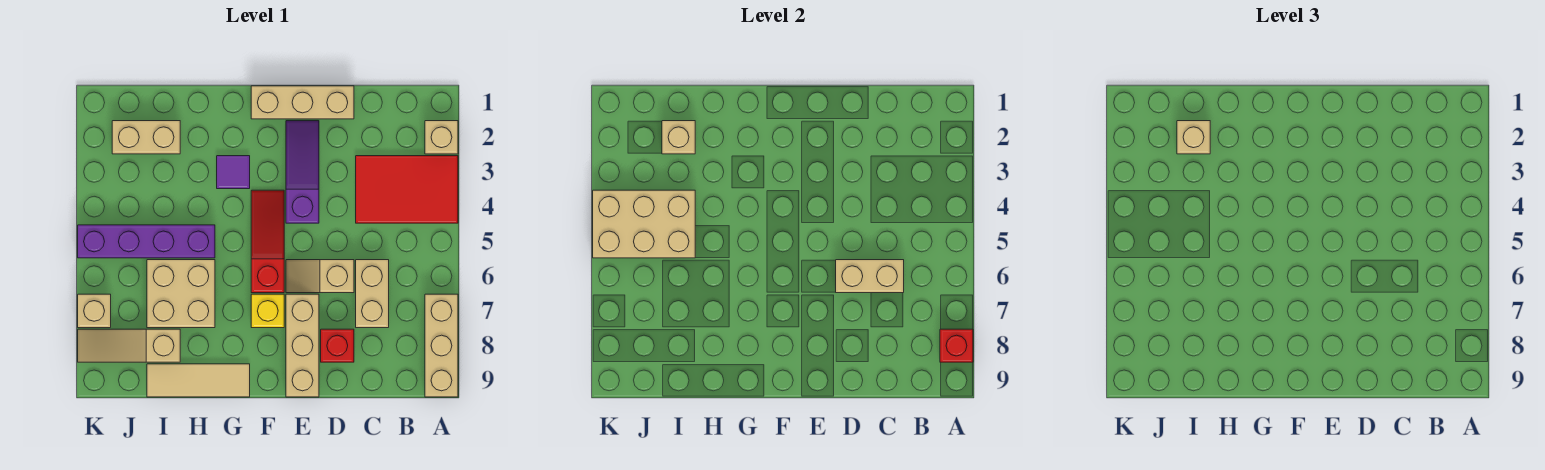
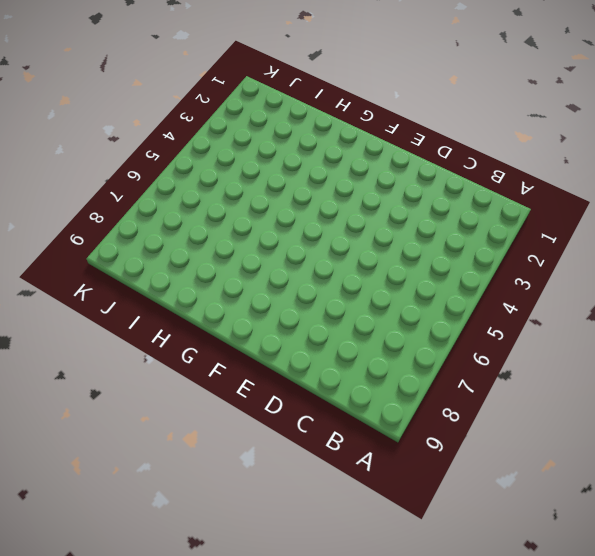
none -> tan 1x1 brick [425,121,458,154]
none -> red 2x3 tile [356,156,458,223]
none -> tan 1x3 brick [425,294,458,397]

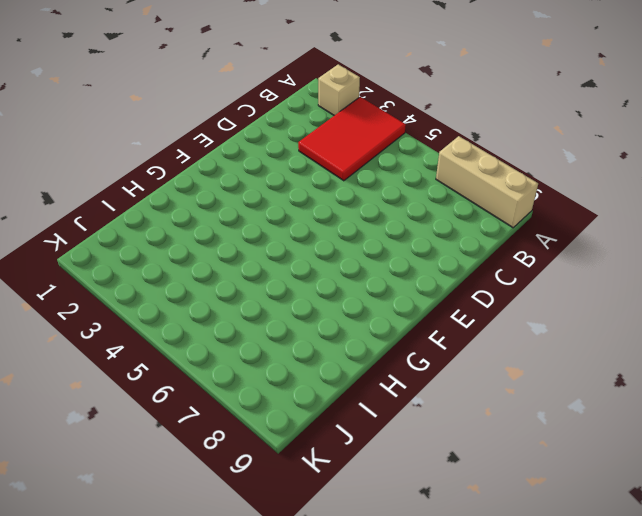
none -> tan 1x2 brick [356,260,389,328]
none -> tan 1x3 brick [251,86,354,119]
none -> tan 1x2 slope [286,260,354,293]

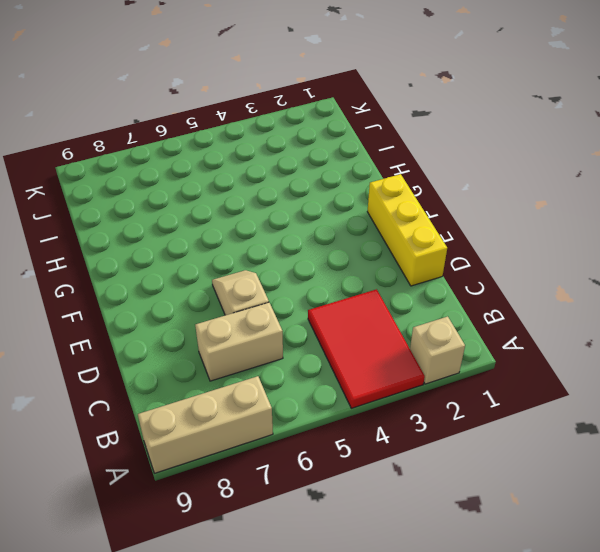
yellow 1x3 brick [367,174,447,286] -> tan 1x3 brick [251,86,354,119]
none -> red 1x1 brick [321,329,354,362]
none -> purple 1x3 slope [286,121,319,223]
none -> tan 1x3 brick [286,294,319,397]

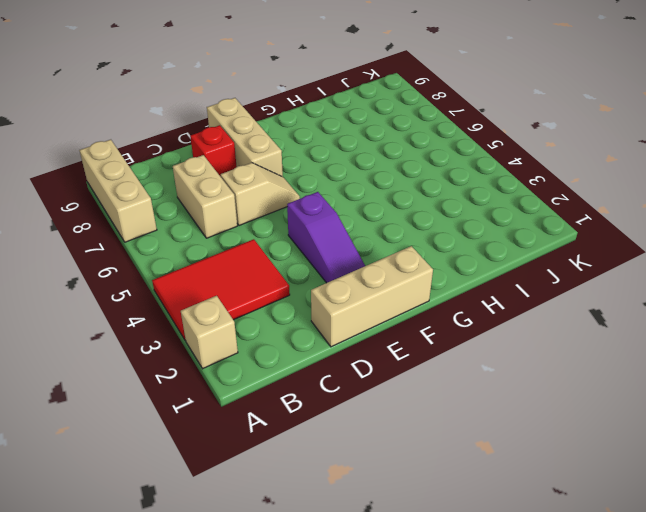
none -> red 1x3 slope [251,190,284,293]
none -> yellow 1x1 brick [251,294,284,328]
none -> purple 1x1 tile [217,156,250,189]

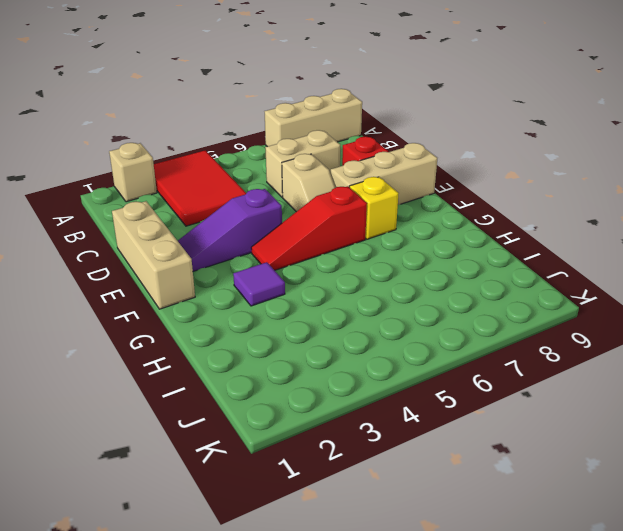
none -> tan 1x3 tile [147,364,250,397]
none -> purple 1x4 brick [78,225,215,258]
none -> tan 2x2 brick [147,260,215,328]

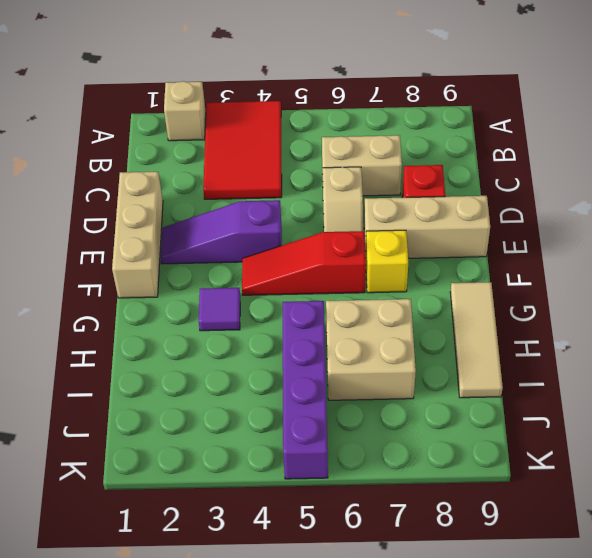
none -> tan 1x3 brick [425,294,458,397]
none -> tan 1x2 brick [112,121,180,154]
none -> tan 1x3 slope [78,329,180,362]

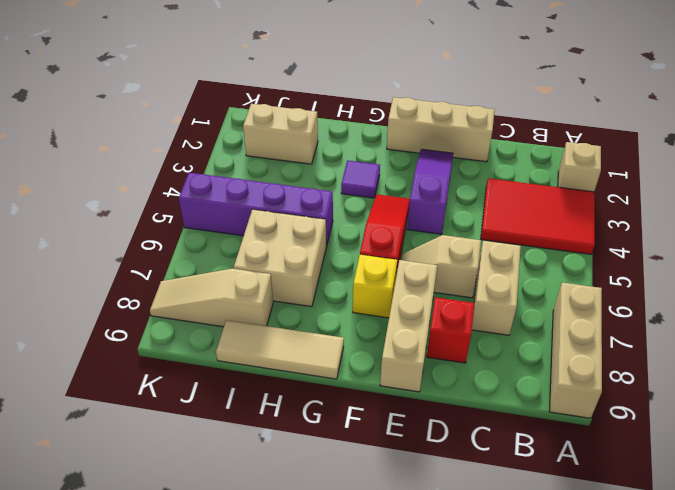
none -> tan 1x1 brick [78,294,111,328]
none -> red 1x1 brick [940,329,973,362]
none -> tan 1x2 brick [836,260,904,293]

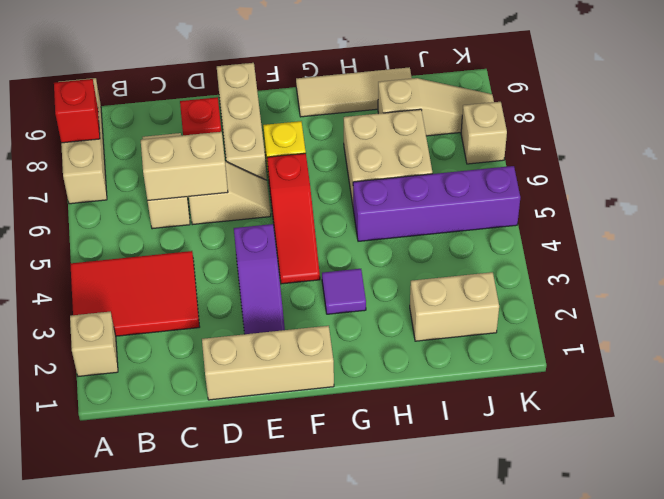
none -> tan 1x1 brick [662,121,695,154]
none -> tan 2x3 brick [593,190,695,258]
none -> tan 1x1 brick [1177,121,1210,154]

